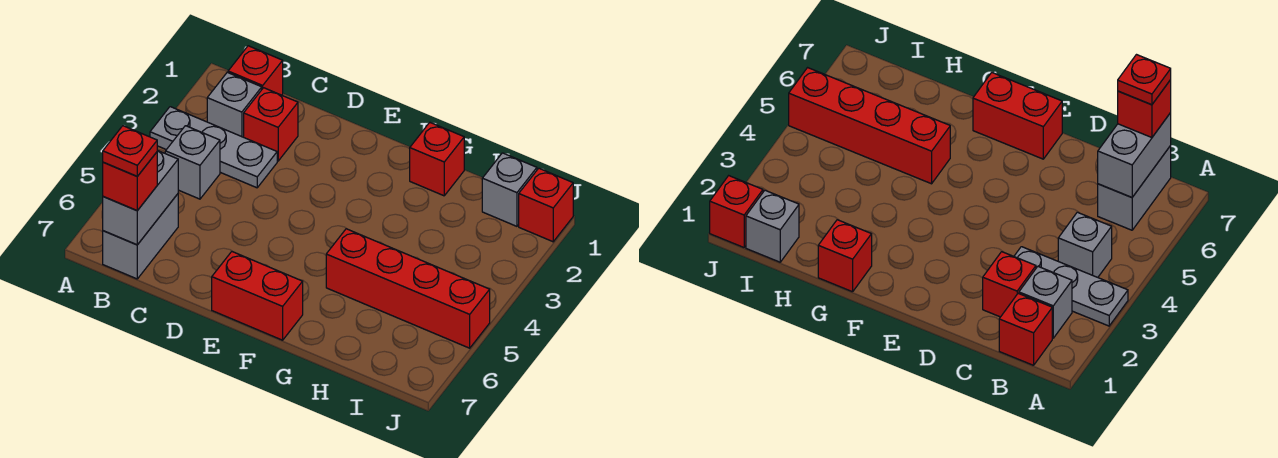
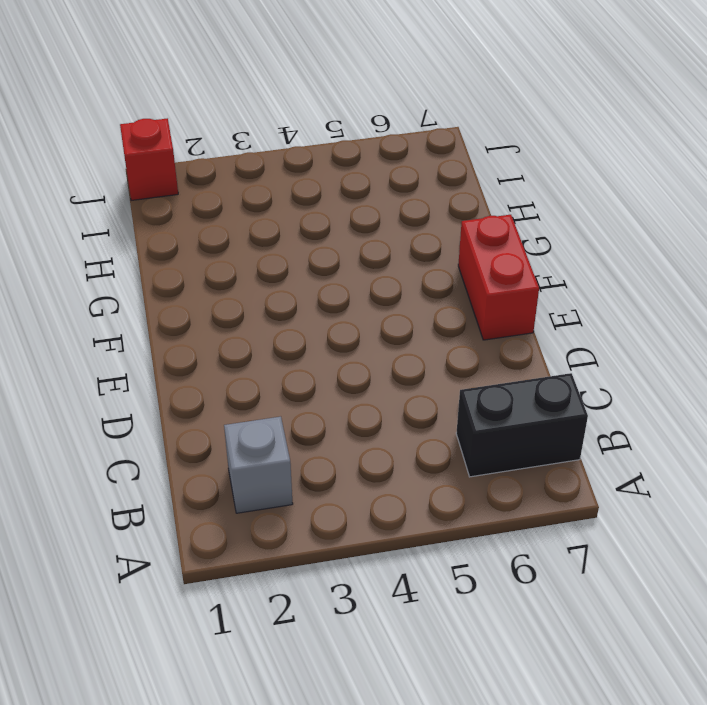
black 1x2 brick [456,373,588,477] -> grey 1x2 brick [103,194,178,279]
none -> grey 1x3 plate [150,107,277,188]
none -> red 1x1 brick [228,46,283,95]
none -> grey 1x1 brick [165,126,220,199]

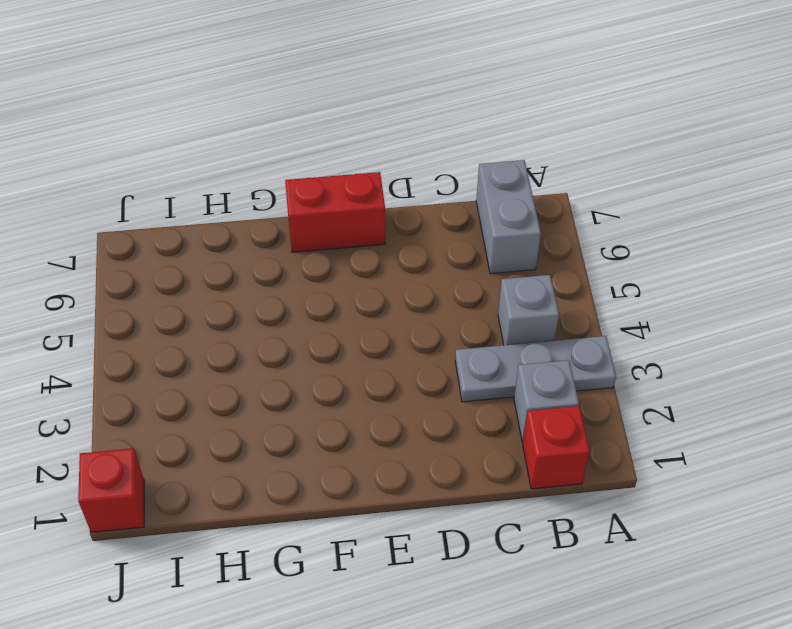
none -> red 1x1 brick [244,88,298,161]
none -> red 1x1 brick [410,123,464,196]
none -> red 1x4 brick [326,229,490,348]

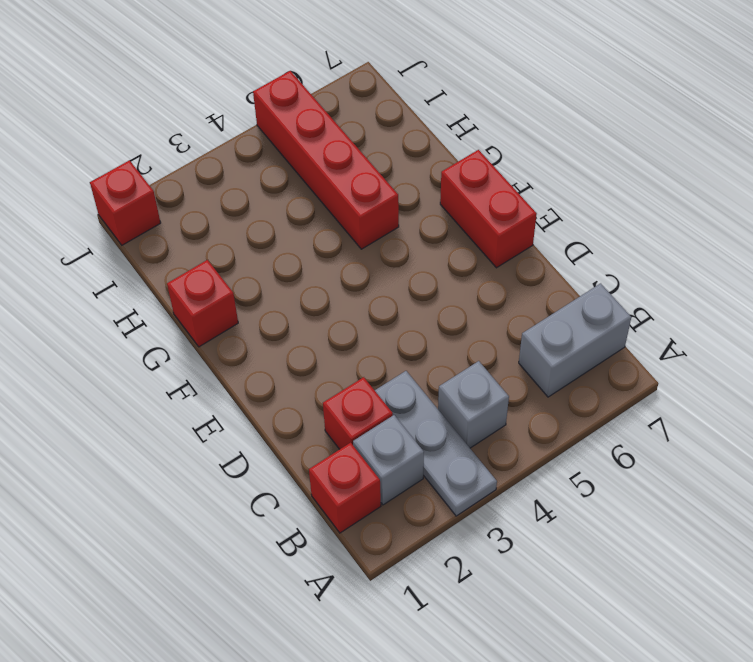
none -> grey 1x1 brick [482,153,537,226]
none -> grey 1x2 brick [103,151,178,245]
none -> red 1x1 brick [103,152,157,211]

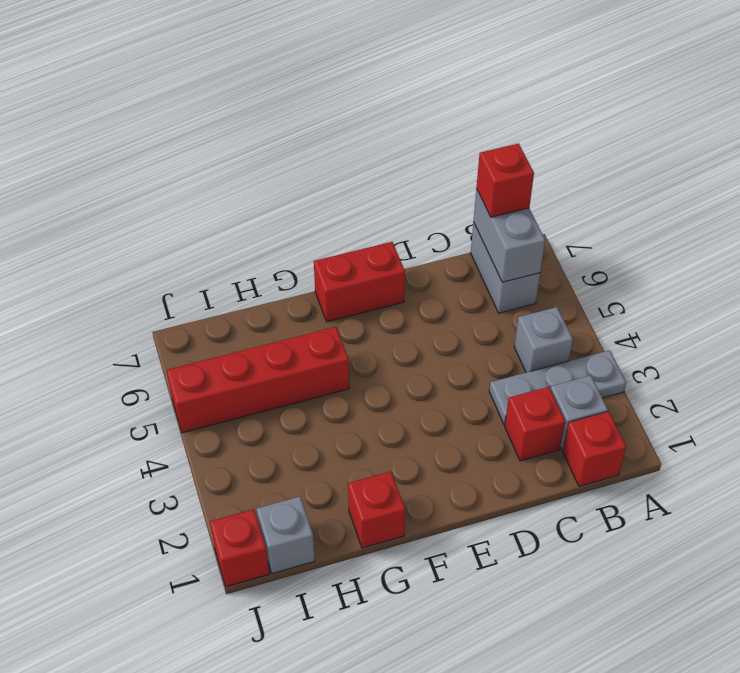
none -> red 1x1 plate [103,126,157,176]

